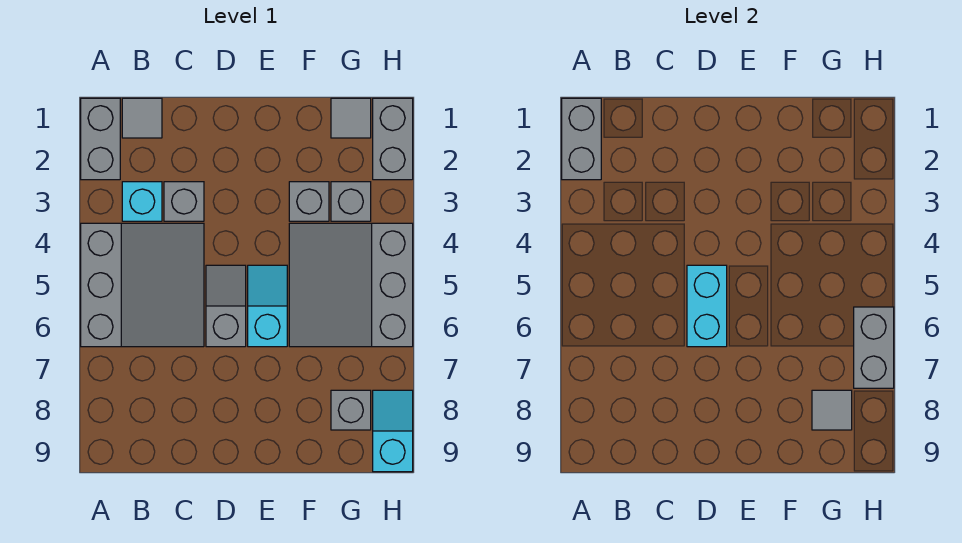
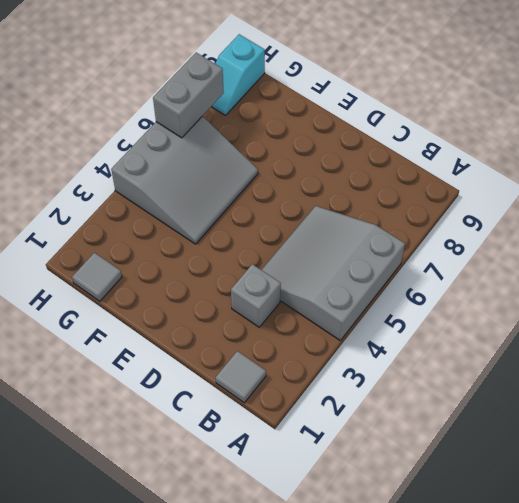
none -> grey 1x2 brick [81,98,120,180]
none -> cyan 1x1 brick [122,182,162,221]
none -> grey 1x2 slope [206,265,246,347]

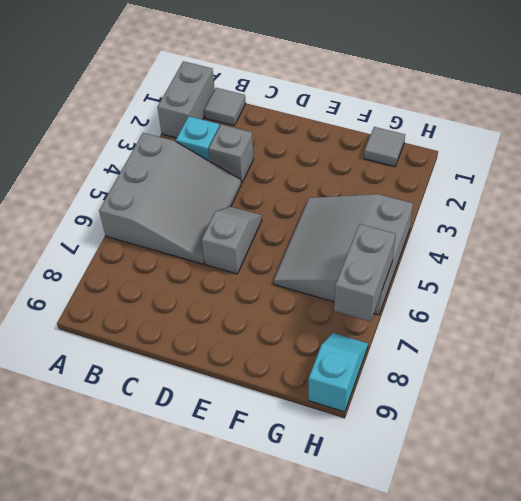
none -> cyan 1x2 slope [248,265,287,347]
none -> grey 1x1 brick [289,182,329,221]
none -> grey 1x1 brick [331,182,371,221]

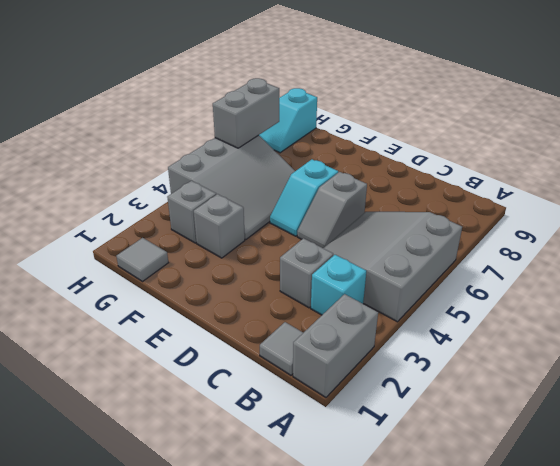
none -> grey 1x1 brick [331,390,371,430]
none -> grey 1x2 brick [373,98,413,180]
none -> grey 1x2 brick [562,98,601,180]

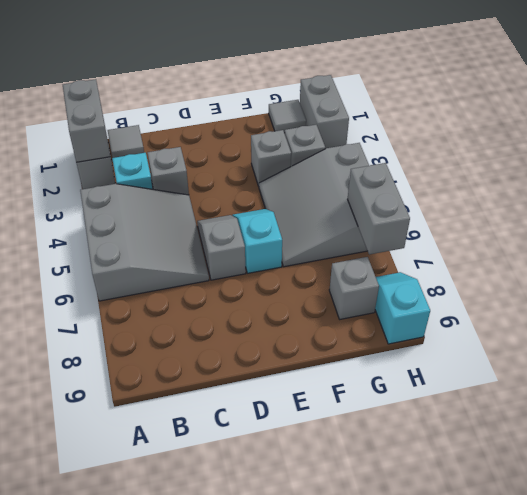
none -> cyan 1x2 brick [687,265,727,347]
none -> grey 1x1 tile [812,390,852,430]

